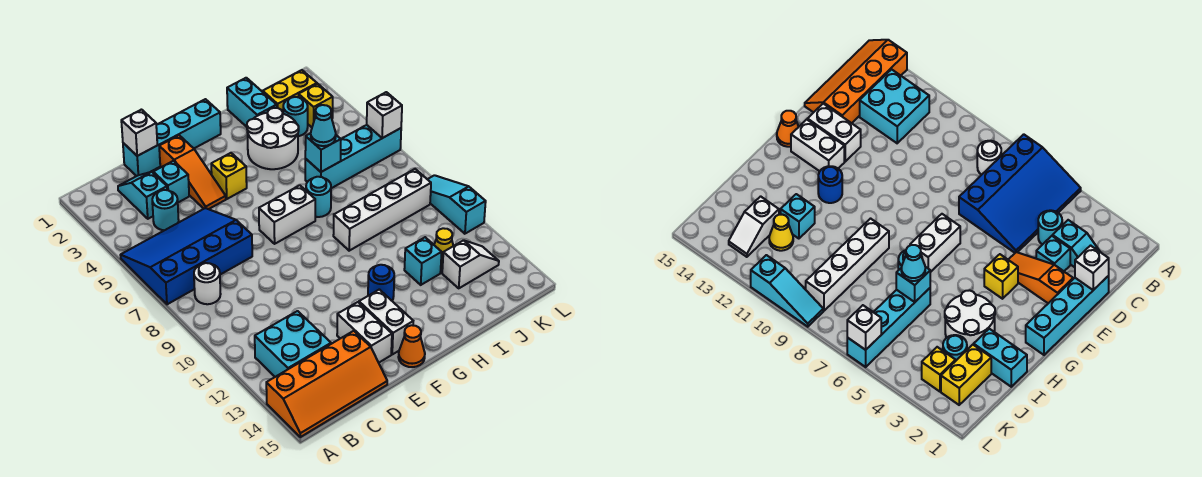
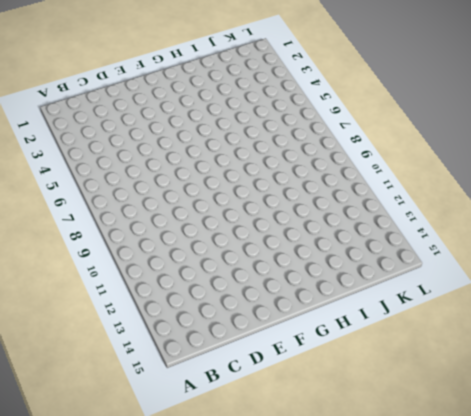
none -> blue 3x4 slope [121,208,252,304]
none -> orange 2x4 slope [266,331,387,437]
none -> white 1x1 round brick [194,263,221,304]
none -> cyan 2x2 brick [255,311,331,377]

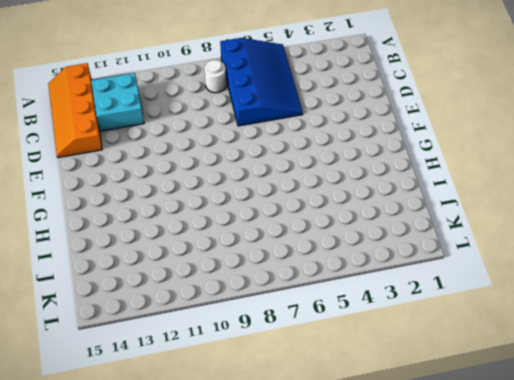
none -> cyan 1x2 slope [118,172,167,219]
none -> cyan 1x1 round brick [152,190,179,230]
none -> cyan 1x4 brick [123,99,221,176]
none -> cyan 1x1 brick [153,161,189,202]

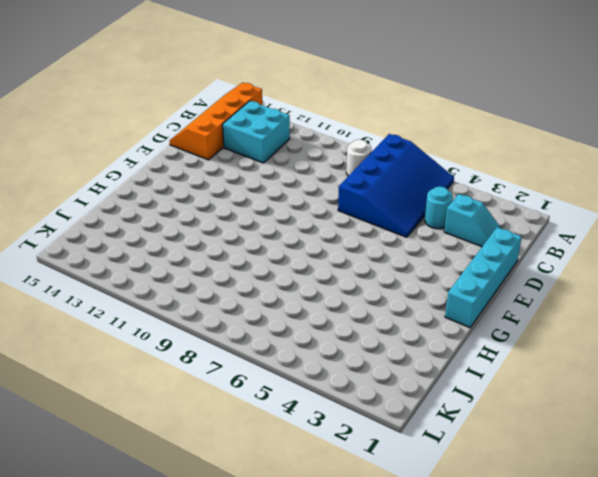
none -> cyan 1x1 brick [153,161,189,202]
none -> orange 1x3 slope [159,135,226,209]
none -> white 1x2 brick [337,302,392,363]
none -> yellow 1x1 brick [211,153,247,199]

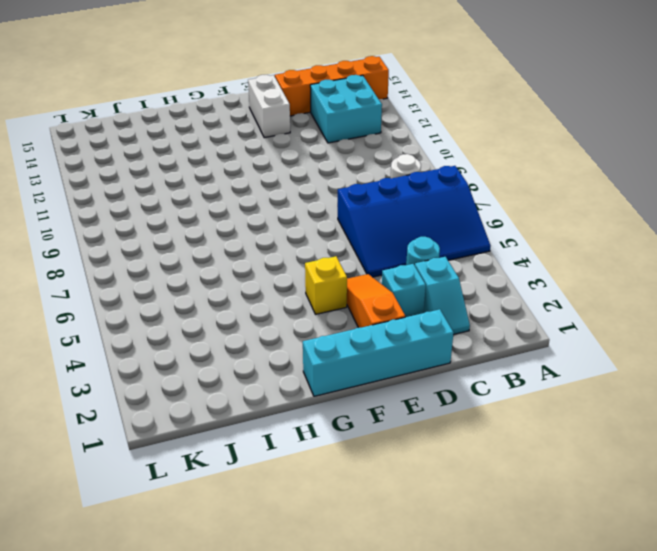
none -> white 1x2 brick [259,185,315,244]
none -> white 1x2 brick [359,289,413,354]
none -> orange 1x1 cone [398,325,425,367]
none -> blue 1x1 round brick [368,265,394,301]

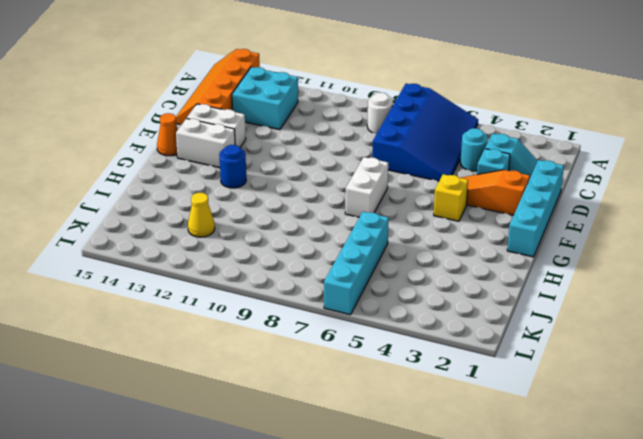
none -> white 2x2 round brick [247,108,299,169]
none -> cyan 1x1 round brick [306,177,331,217]
none -> white 1x4 brick [333,169,431,251]
none -> cyan 1x2 brick [227,78,277,127]

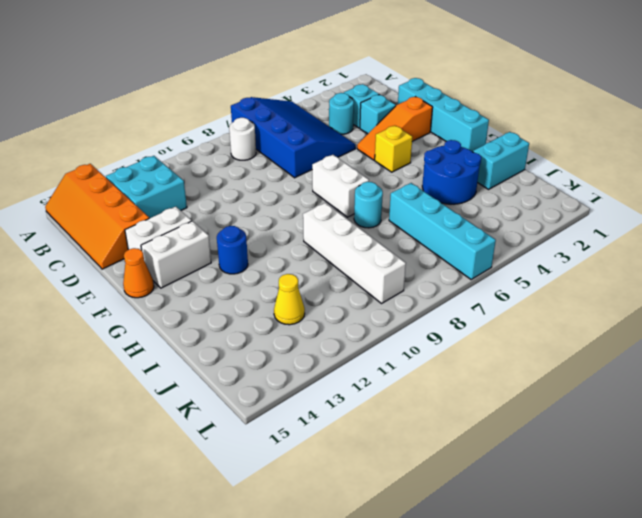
blue 2x2 round brick [422,140,481,204] -> white 2x2 round brick [247,108,299,169]
none -> cyan 1x1 brick [404,237,442,285]
none -> yellow 1x2 brick [263,70,317,112]
none -> cyan 1x1 round brick [283,97,308,136]
none -> white 1x2 slope [442,240,499,288]

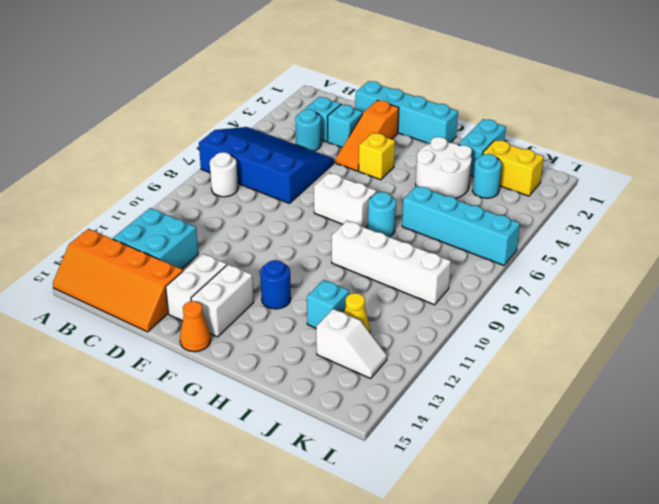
none -> yellow 1x1 brick [299,84,333,127]
none -> cyan 1x3 slope [427,175,486,234]
none -> white 1x1 brick [121,110,157,156]
none -> cyan 1x1 brick [305,133,341,172]

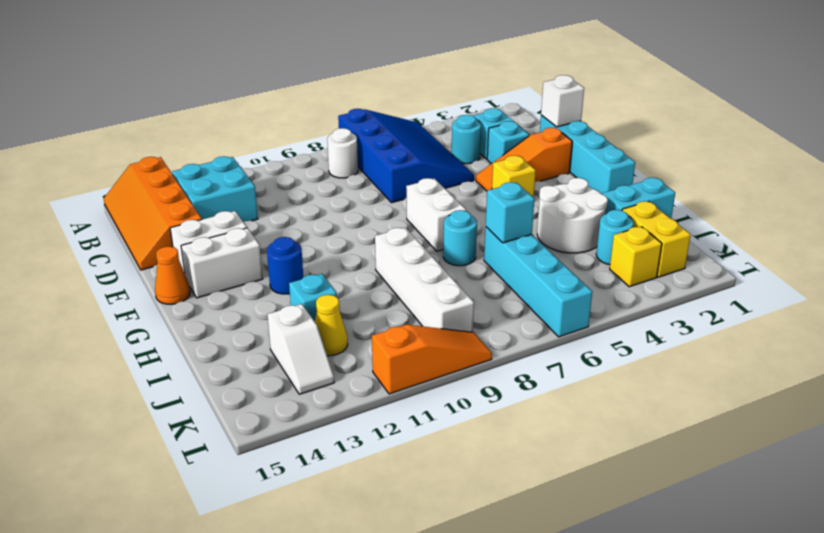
orange 1x3 slope [372,325,492,394] -> cyan 1x3 slope [427,175,486,234]
none -> white 1x1 brick [367,92,402,138]
none -> cyan 1x1 cone [311,105,336,146]

